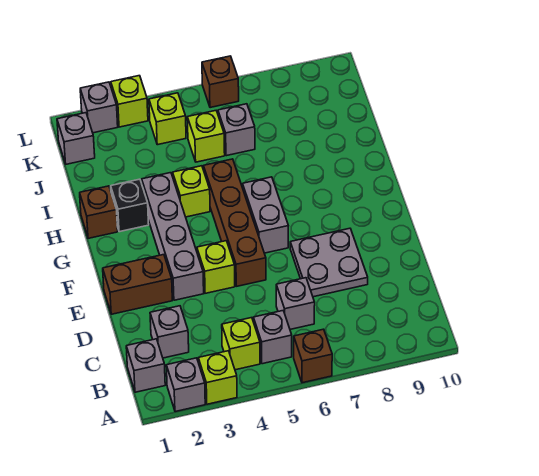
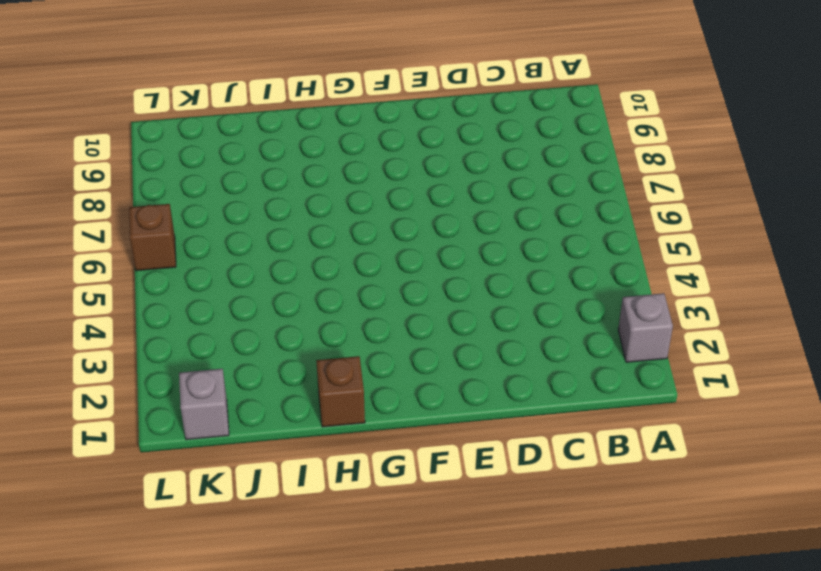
none -> lime 1x1 brick [198,351,237,404]
none -> brown 1x1 brick [294,329,332,383]
none -> grey 1x1 brick [126,339,165,392]

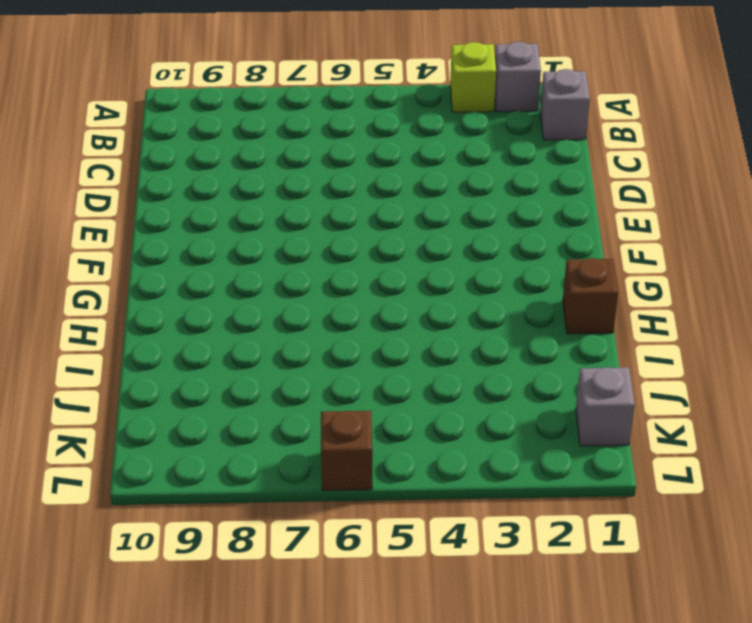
none -> brown 1x1 brick [294,329,332,383]
none -> lime 1x1 brick [222,318,260,370]
none -> grey 1x1 brick [253,311,292,364]

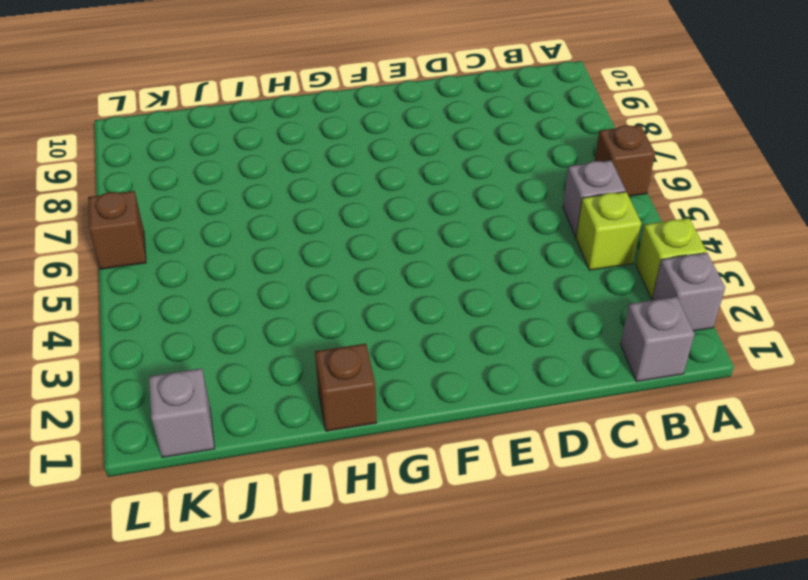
none -> grey 1x1 brick [150,306,189,358]
none -> grey 1x1 brick [276,278,315,329]
none -> grey 2x2 plate [290,228,368,297]

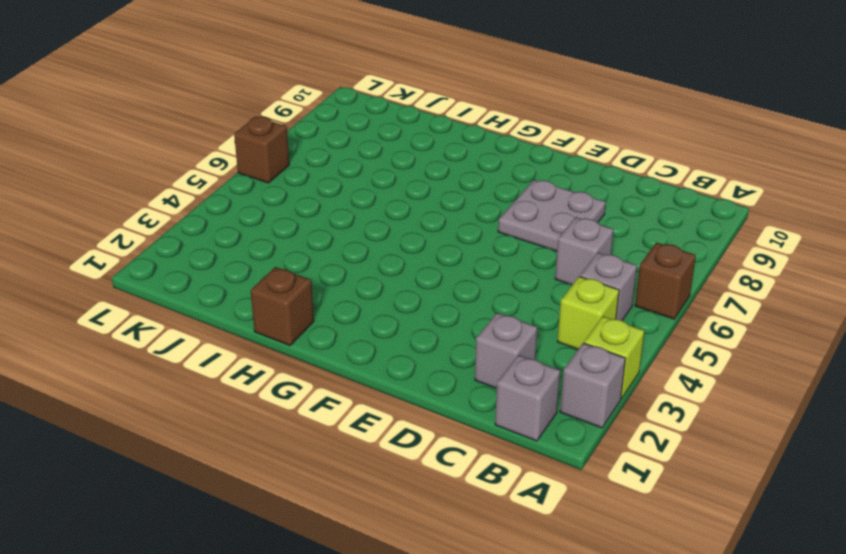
none -> brown 1x2 brick [103,255,172,314]
none -> grey 1x4 brick [142,173,204,300]
none -> lime 1x1 brick [197,241,235,293]

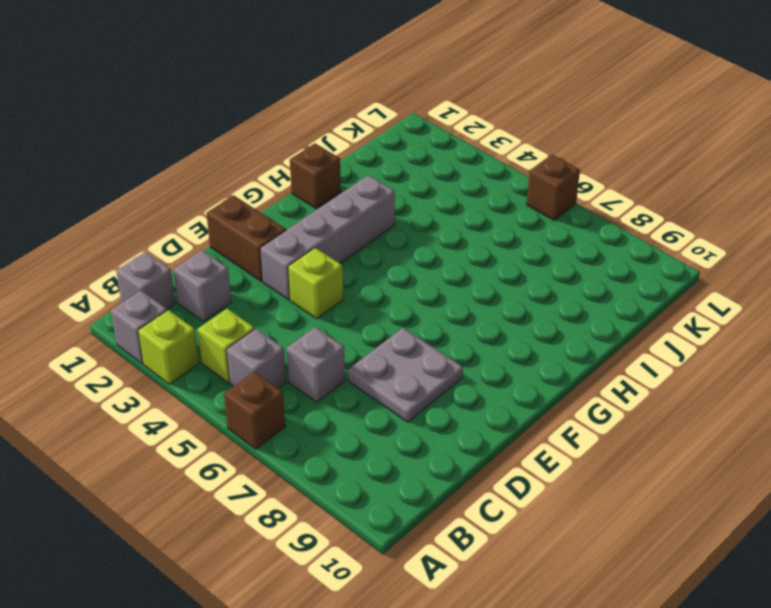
none -> brown 1x4 brick [204,159,266,286]
none -> grey 1x2 brick [243,177,288,253]
none -> black 1x1 brick [111,179,149,232]

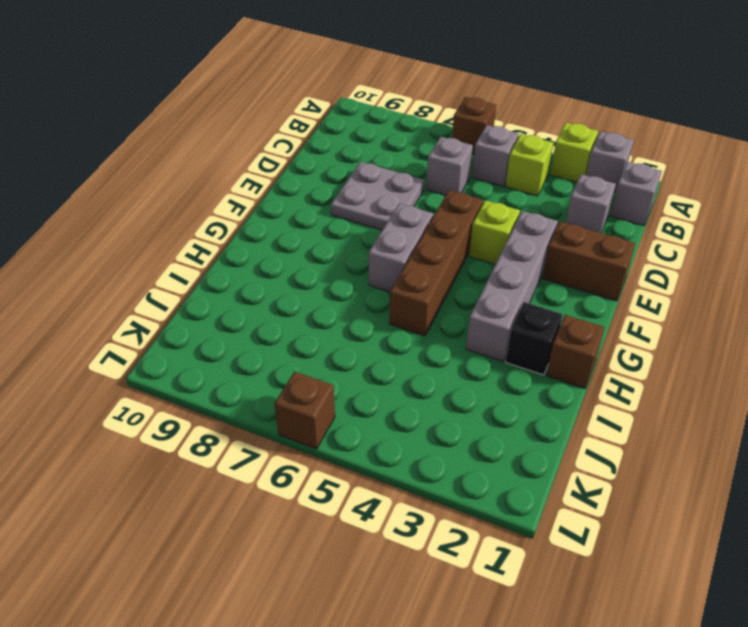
none -> lime 1x1 brick [173,166,210,217]
none -> lime 1x1 brick [187,111,225,162]
none -> grey 1x1 brick [218,104,255,156]

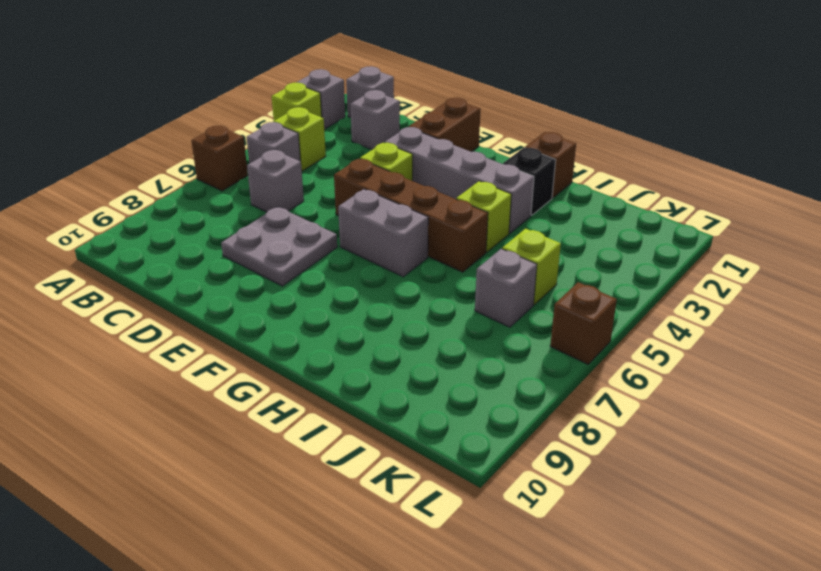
none -> grey 1x1 brick [57,113,95,164]
none -> lime 1x1 brick [149,93,186,145]
none -> grey 1x1 brick [80,82,118,133]

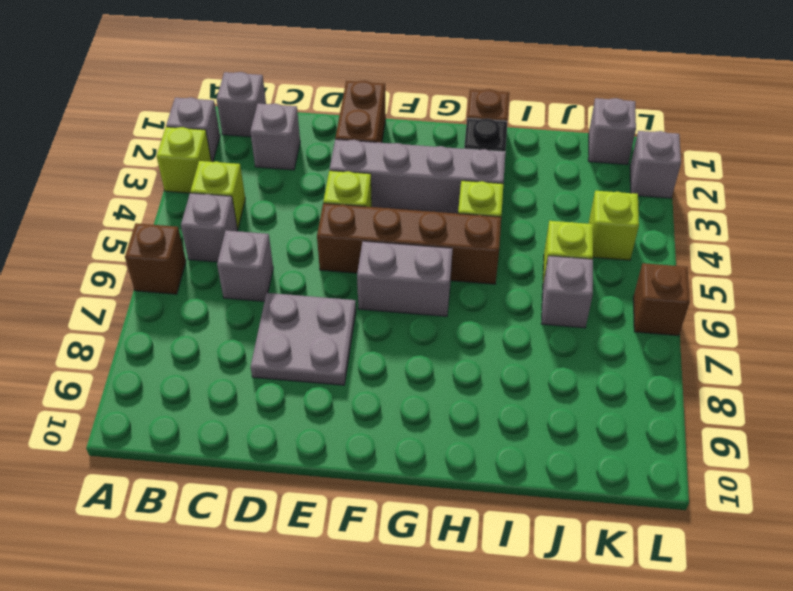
none -> lime 1x1 brick [111,76,148,127]

